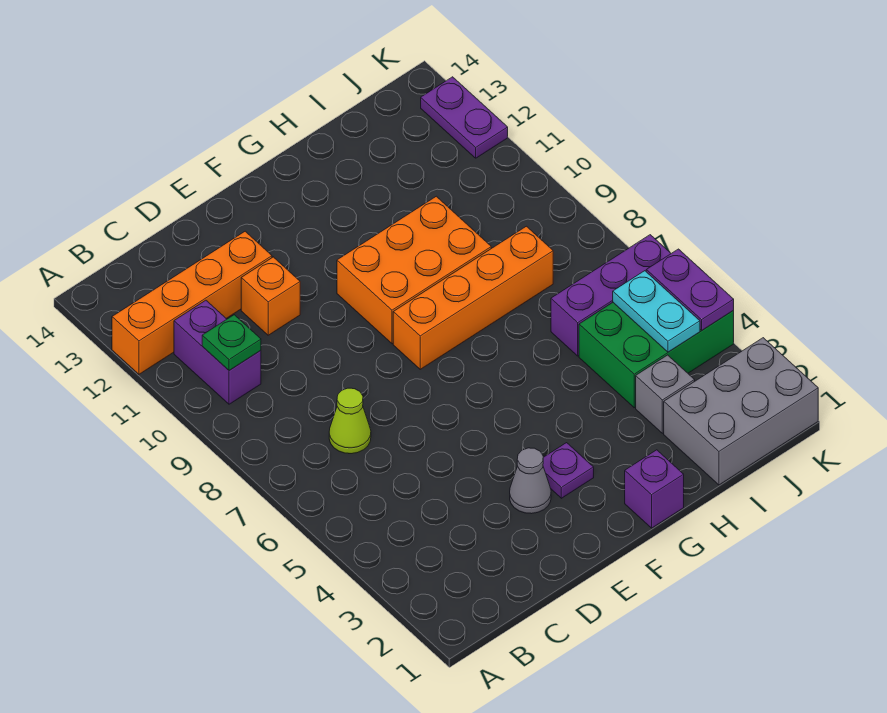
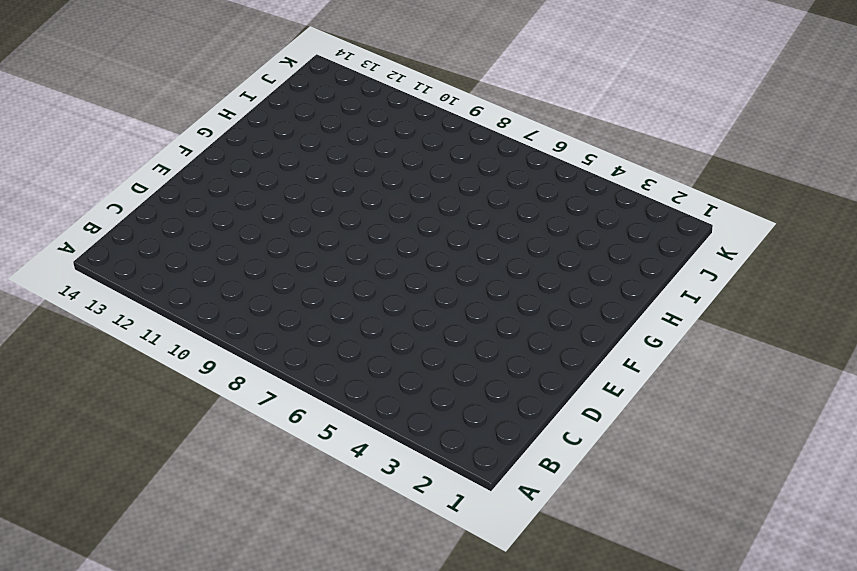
none -> orange 1x4 brick [112,231,272,374]
none -> purple 1x2 brick [174,300,261,404]
none -> lime 1x1 cone [329,388,371,454]

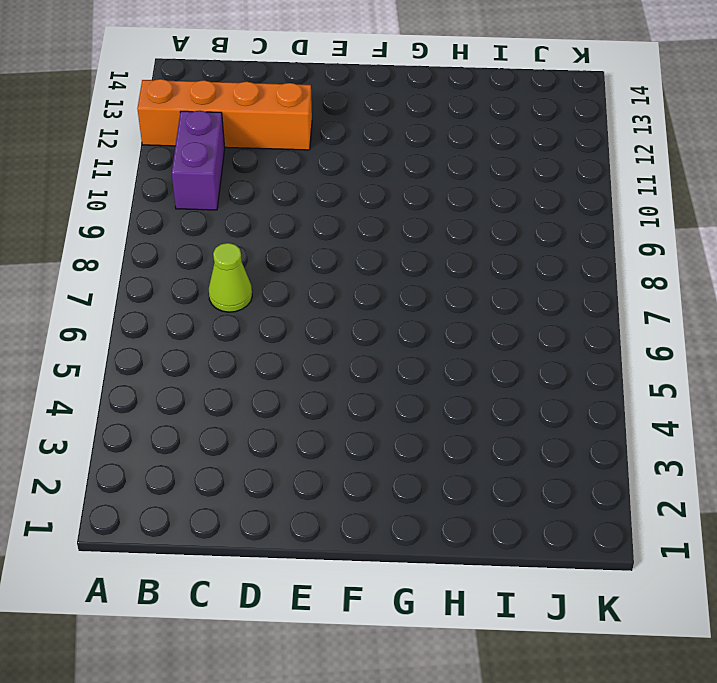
none -> orange 1x1 brick [241,257,300,335]
none -> grey 1x1 cone [510,448,551,514]
none -> purple 1x1 plate [543,443,594,498]

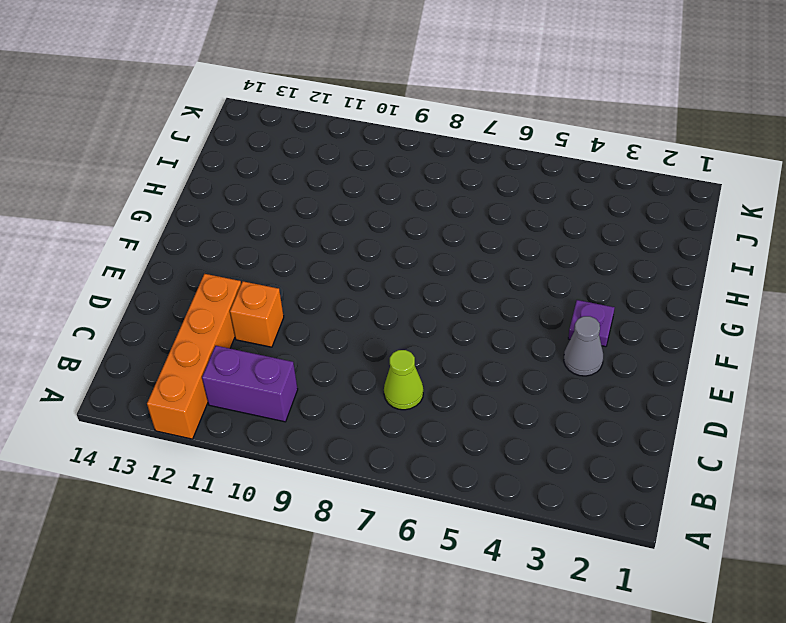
none -> orange 1x4 brick [393,226,553,369]
none -> orange 2x3 brick [337,196,491,344]
none -> purple 1x1 brick [625,450,684,528]

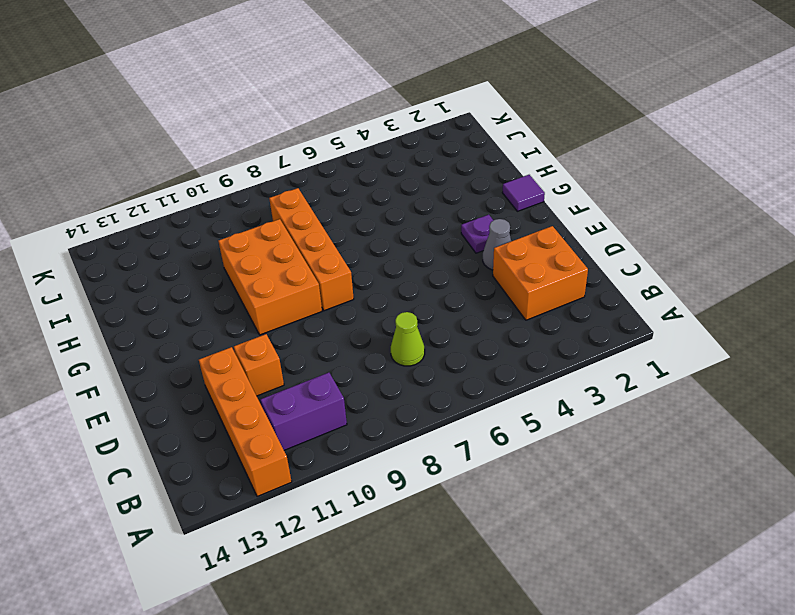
orange 2x2 brick [493,226,588,320] -> none
purple 1x1 tile [502,175,545,211] -> purple 1x1 brick [625,450,684,528]
none -> grey 2x3 brick [664,338,818,485]
none -> grey 1x1 brick [636,355,695,433]
none -> green 2x3 brick [579,303,734,408]

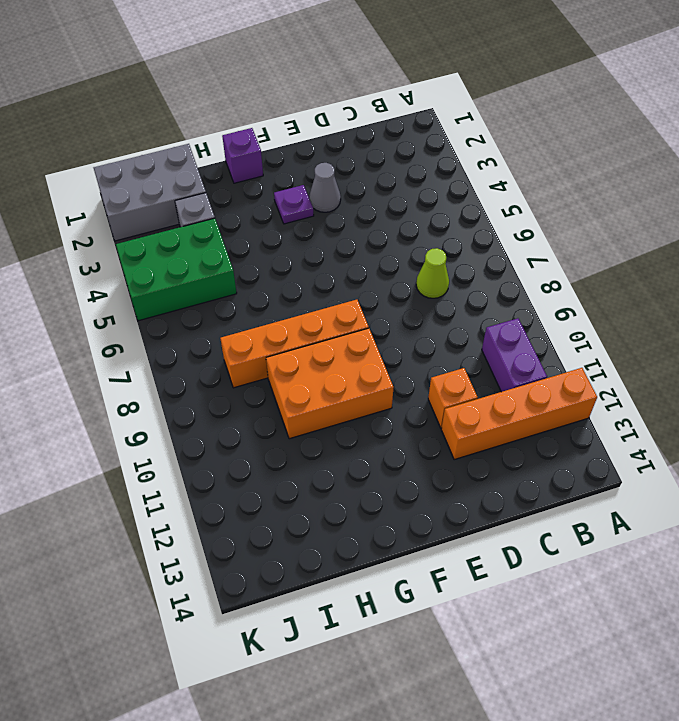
none -> purple 1x3 brick [551,235,671,356]
none -> purple 1x2 plate [421,77,508,158]
none -> green 1x1 plate [202,315,261,371]

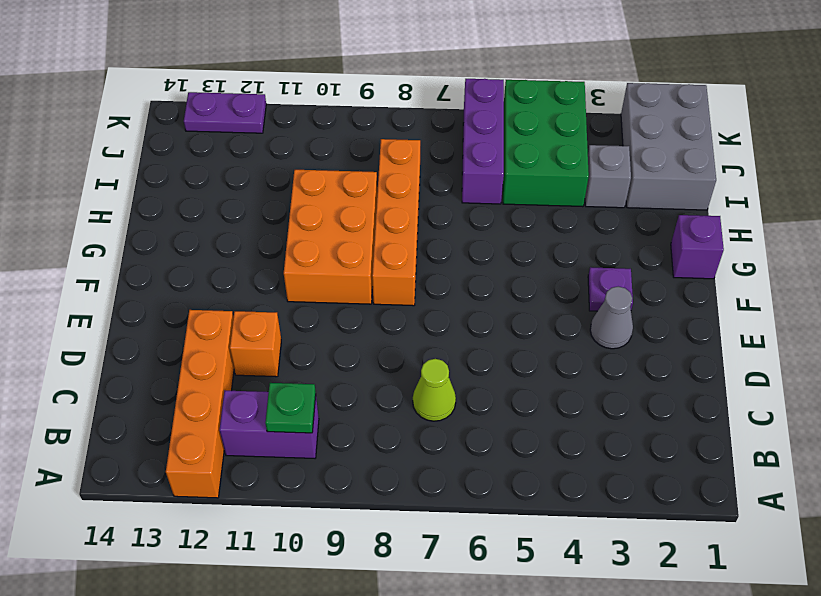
none -> cyan 1x2 plate [613,271,700,352]
none -> purple 1x2 plate [646,249,734,330]

